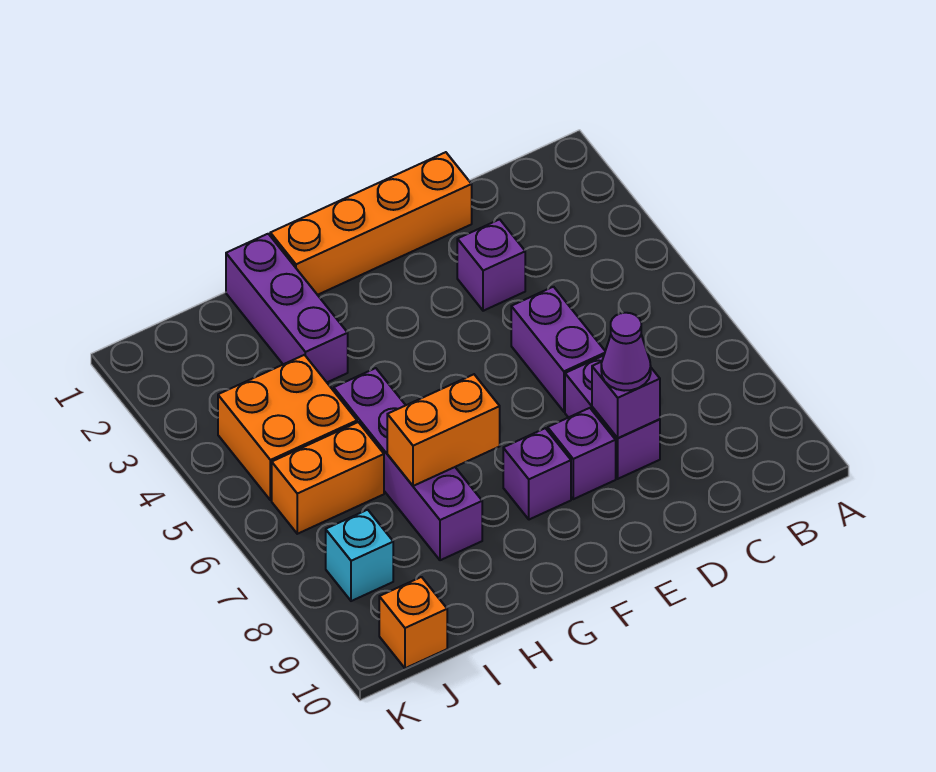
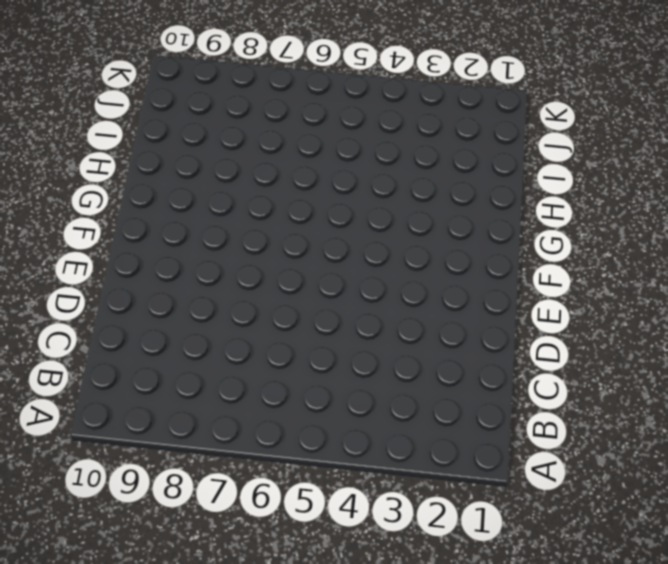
none -> orange 1x4 brick [270,152,472,295]
none -> purple 1x1 brick [457,219,525,311]
none -> purple 1x2 brick [511,287,605,412]

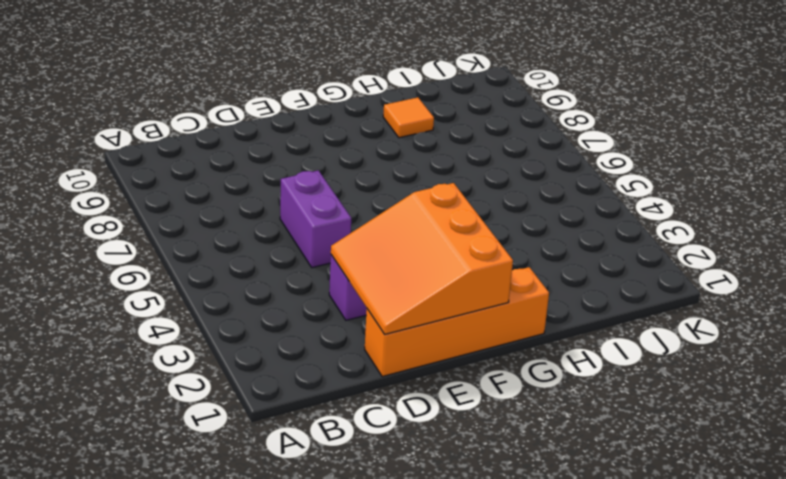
orange 3x3 slope [331,183,513,334] -> none
orange 1x1 tile [383,97,434,138] -> none
none -> purple 1x2 brick [565,356,660,479]
none -> purple 1x1 brick [548,408,616,499]
none -> purple 1x1 brick [503,428,571,520]

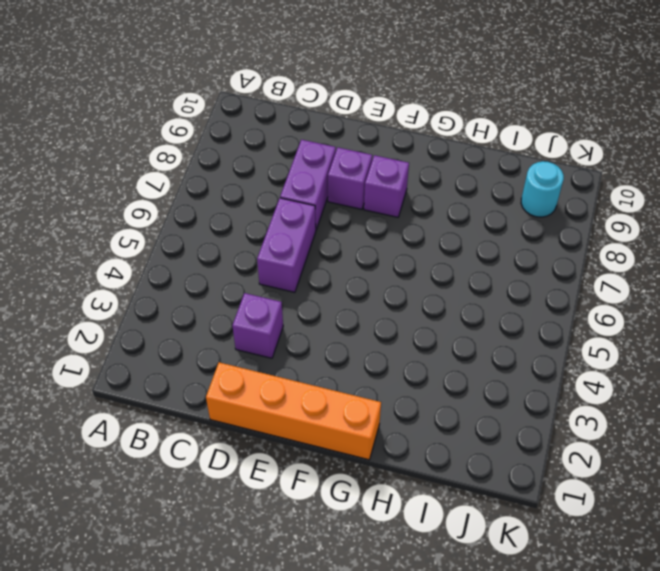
cyan 1x1 round brick [521,161,564,217] -> none
none -> purple 1x3 brick [226,234,348,382]
none -> purple 1x4 brick [334,368,482,560]
none -> orange 2x2 brick [218,355,357,500]

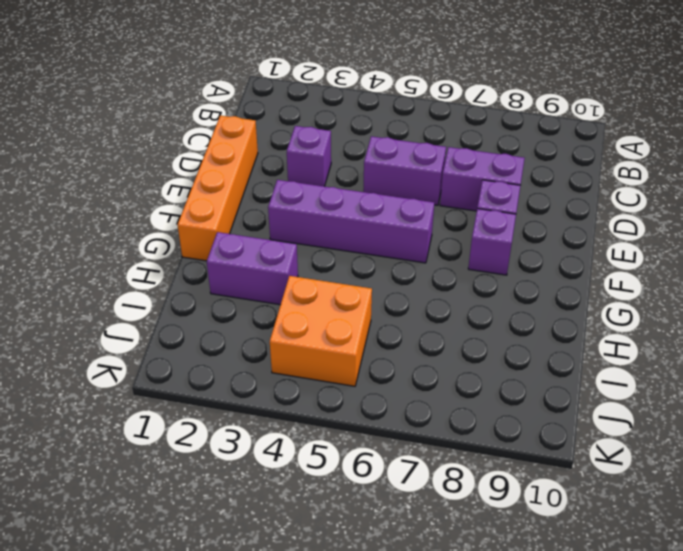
purple 1x4 brick [268,180,434,263] -> purple 1x4 brick moved to [334,368,482,560]
purple 1x2 brick [207,232,298,305] -> purple 1x3 brick [226,234,348,382]
none -> orange 1x2 brick [272,422,384,534]
none -> cyan 1x1 brick [326,510,393,601]
none -> orange 1x1 brick [379,577,447,668]

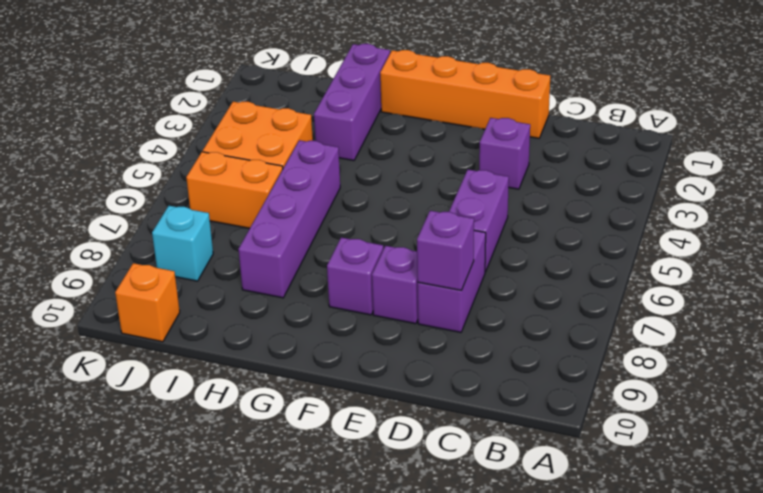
none -> orange 1x2 brick [387,374,500,486]
none -> purple 1x1 cone [601,313,651,391]

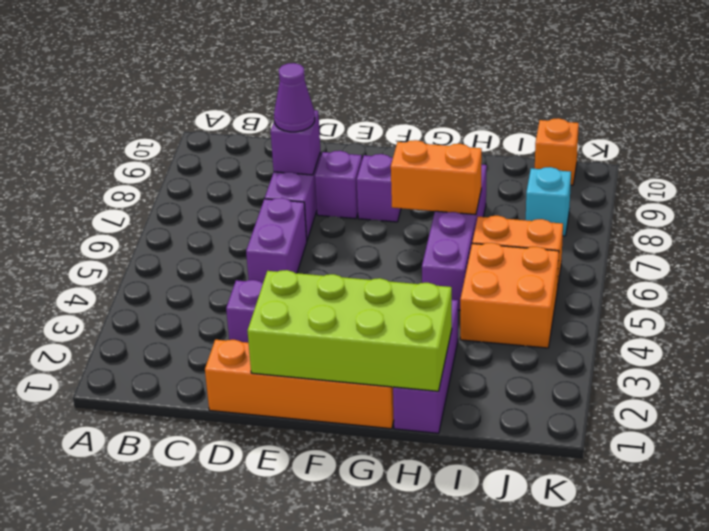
lime 2x4 brick [247,270,452,391] -> none

